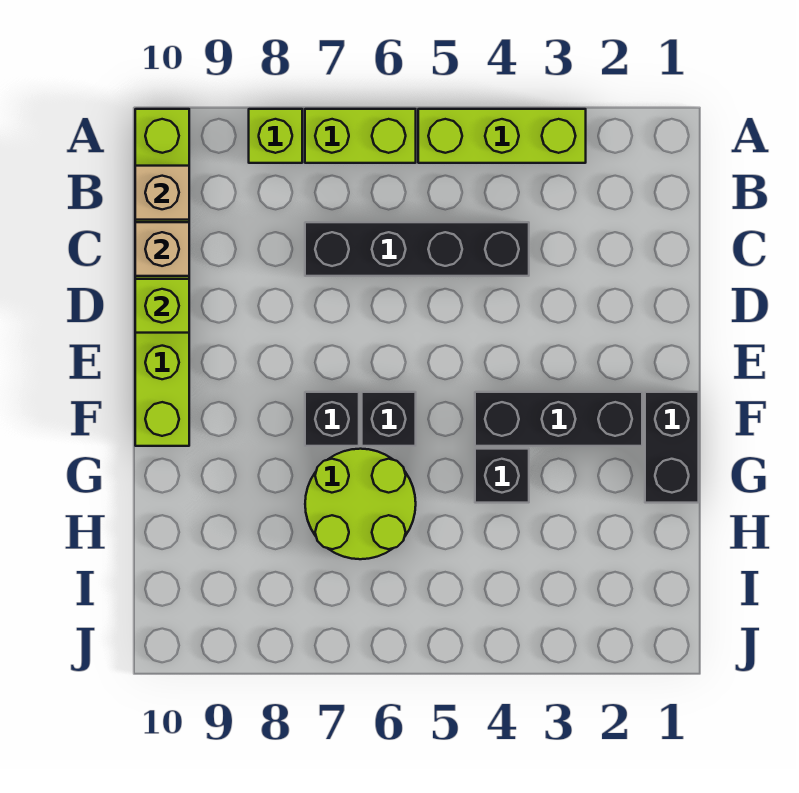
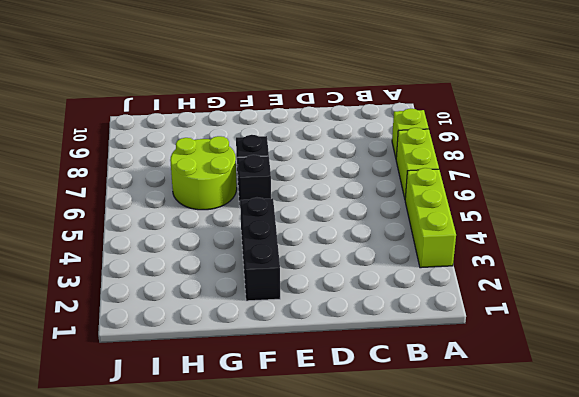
none -> lime 1x6 brick [135,109,189,446]
none -> black 1x4 brick [305,222,529,276]
none -> black 1x2 brick [645,392,699,503]

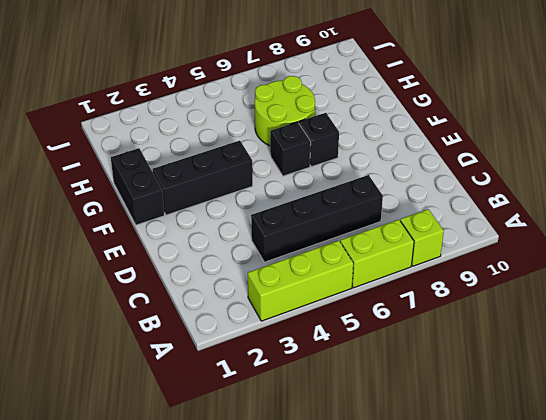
none -> lime 1x6 brick [135,109,189,446]
none -> black 1x1 brick [475,449,529,503]
none -> tan 1x1 brick [135,166,189,220]

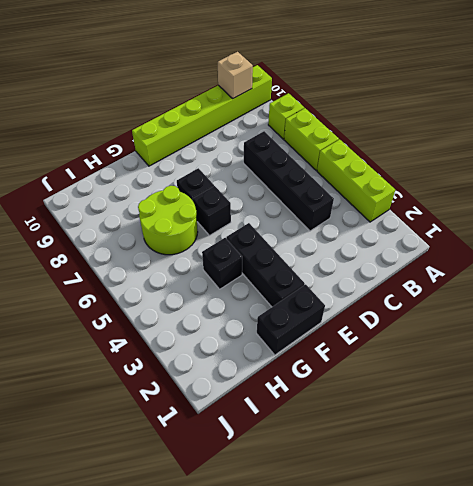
none -> tan 1x1 brick [135,222,189,276]
none -> lime 1x1 brick [135,279,189,333]

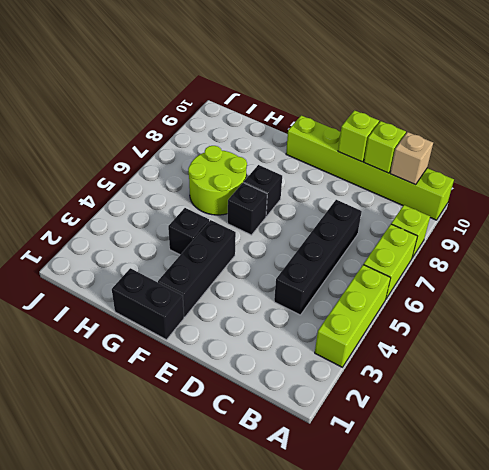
lime 1x1 brick [364,121,406,173] -> tan 1x1 brick [135,222,189,276]

